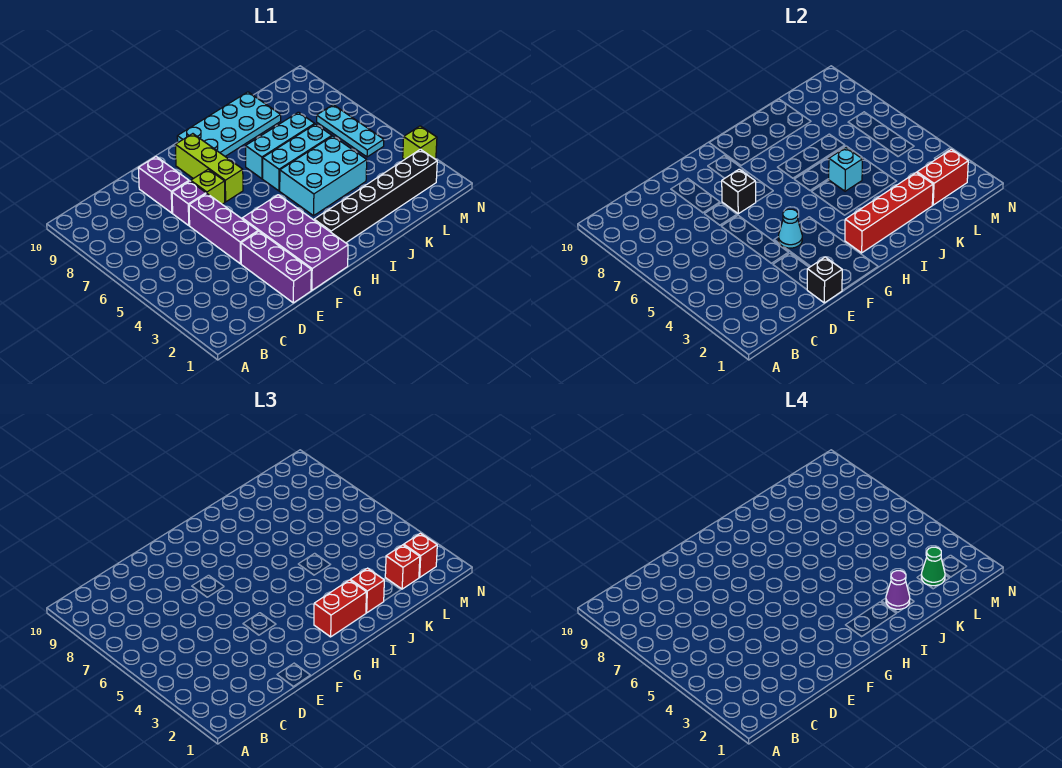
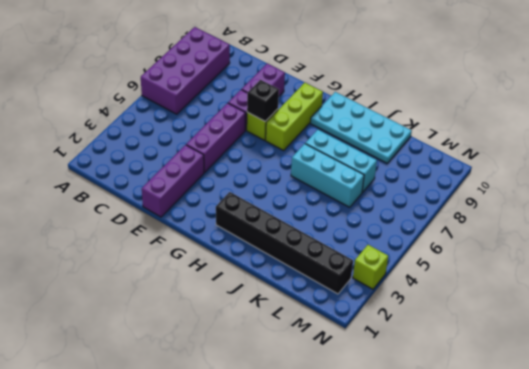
purple 2x4 brick [141,27,230,114] -> purple 2x4 brick moved to [242,195,348,290]
none -> cyan 2x3 brick [280,136,367,216]
none -> cyan 1x3 plate [317,105,384,157]
none -> black 1x1 brick [807,257,842,303]

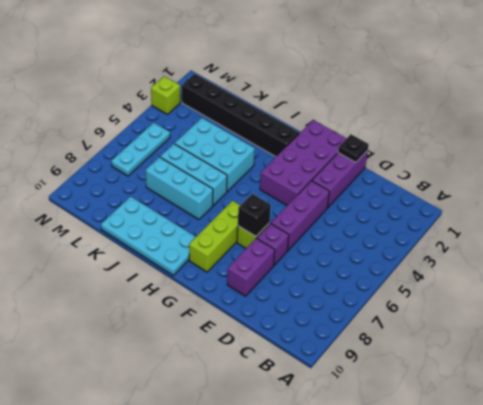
black 1x1 plate [338,134,369,162] -> black 1x1 brick [807,257,842,303]
none -> cyan 1x1 cone [778,209,802,248]
none -> red 1x4 brick [845,173,933,253]
none -> cyan 1x1 brick [829,148,862,191]

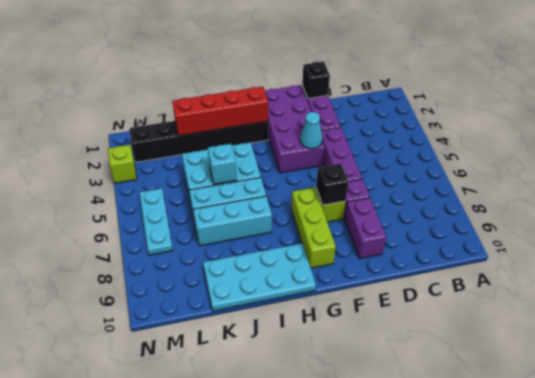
none -> red 1x2 brick [917,149,968,205]
none -> red 1x2 brick [314,580,366,637]
none -> red 1x1 brick [350,568,384,613]

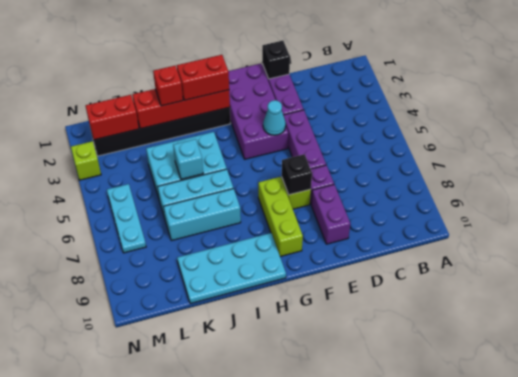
none -> red 1x1 brick [385,545,420,589]
none -> red 1x1 brick [404,533,437,577]
none -> purple 1x1 cone [886,571,910,609]

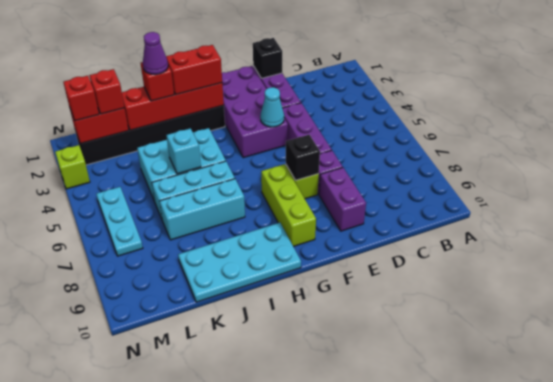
none -> green 1x1 cone [921,547,945,586]

